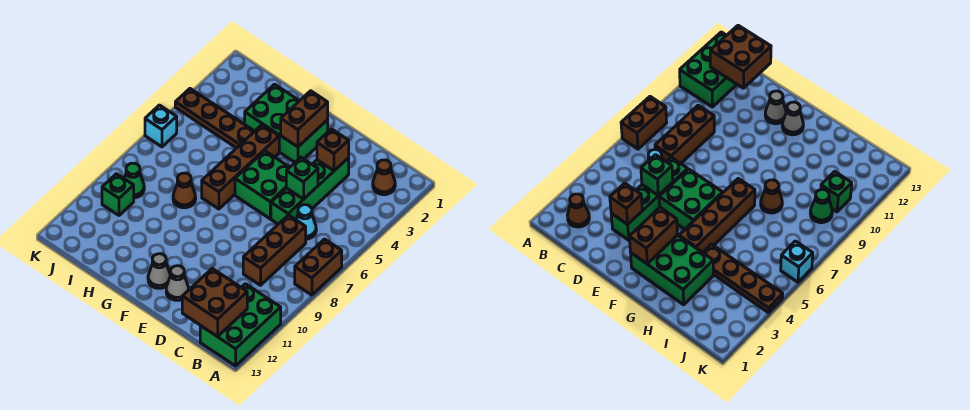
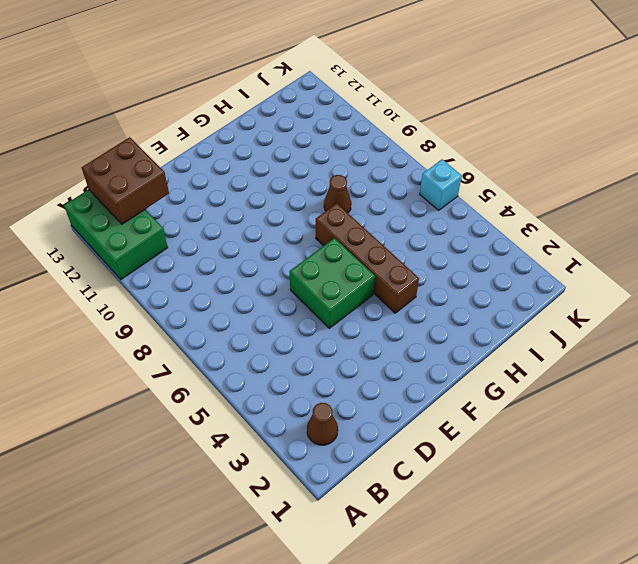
none -> brown 1x2 brick [295,239,342,295]
none -> cyan 1x1 cone [296,205,316,239]
none -> brown 1x3 brick [243,215,306,285]

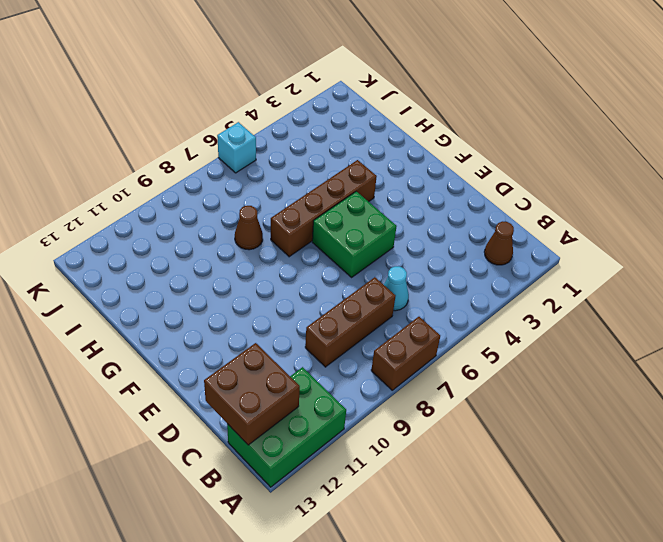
none -> green 1x4 brick [271,158,349,224]
none -> grey 1x1 cone [166,266,189,300]
none -> green 2x3 brick [245,84,328,162]

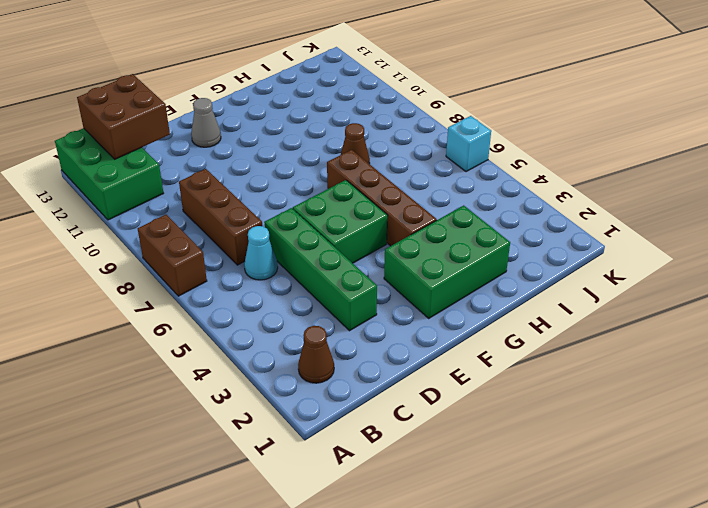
none -> grey 1x1 cone [148,254,170,288]
none -> brown 1x4 plate [175,89,254,148]
none -> green 1x1 cone [124,163,144,198]

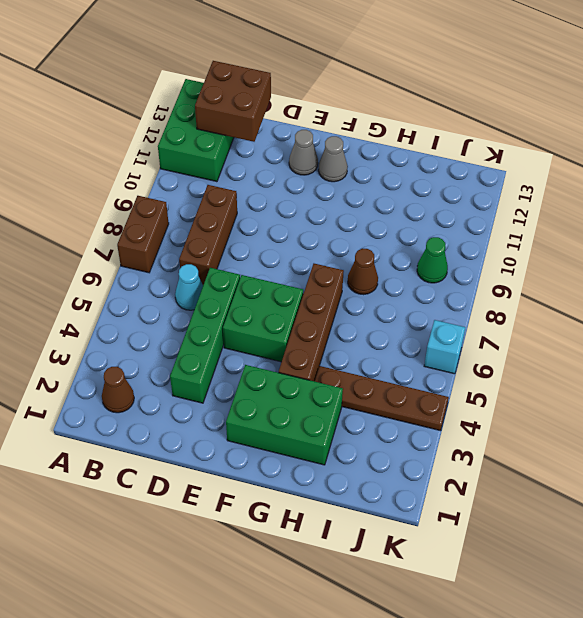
none -> green 1x1 brick [102,174,134,215]
none -> brown 1x1 brick [317,129,349,171]
none -> green 1x1 brick [286,157,318,199]

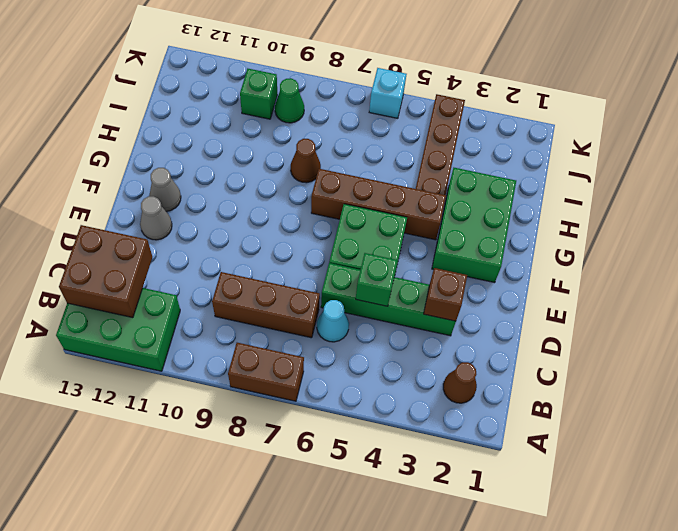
none -> brown 1x2 brick [281,91,328,147]

